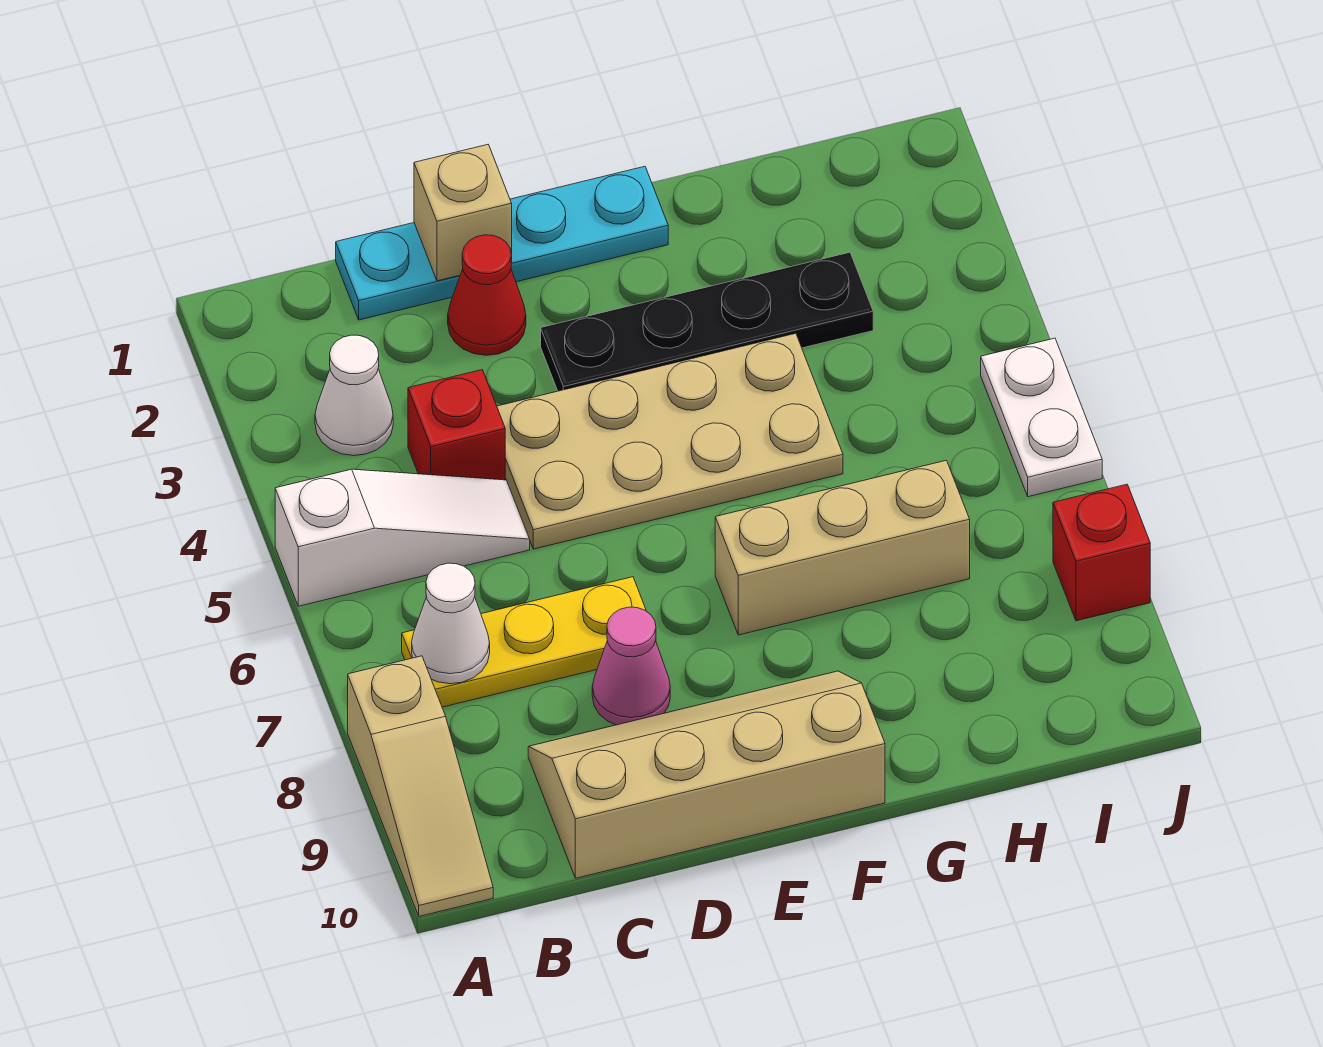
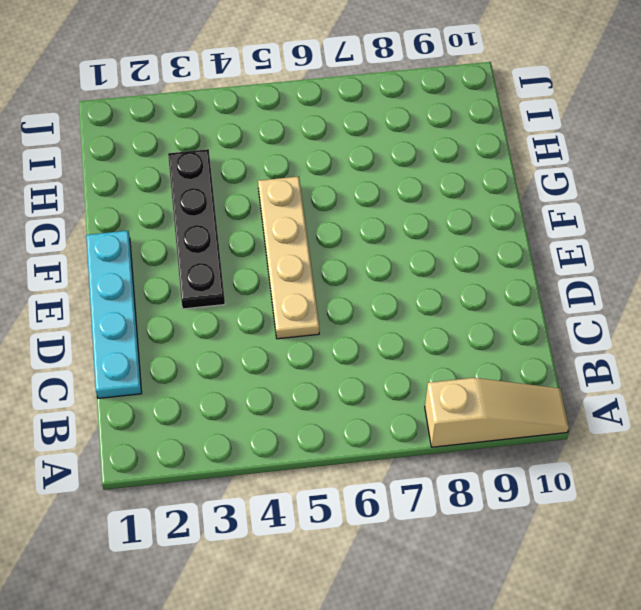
tan 1x4 plate [258,177,319,339] -> tan 2x4 plate [497,333,843,549]
none -> white 1x3 slope [275,469,530,606]
none -> white 1x1 cone [315,335,393,456]
none -> yellow 1x3 plate [402,577,646,707]

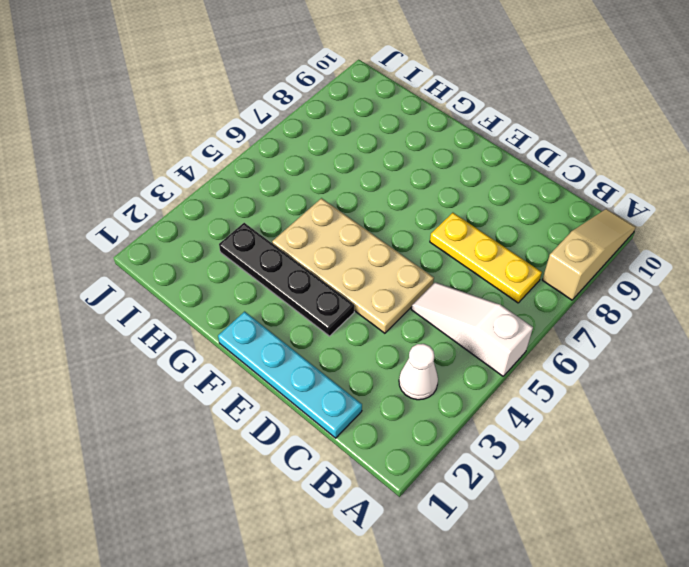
none -> red 1x1 brick [408,370,505,480]
none -> tan 2x4 slope [528,671,885,878]
none -> red 1x1 cone [448,235,526,355]

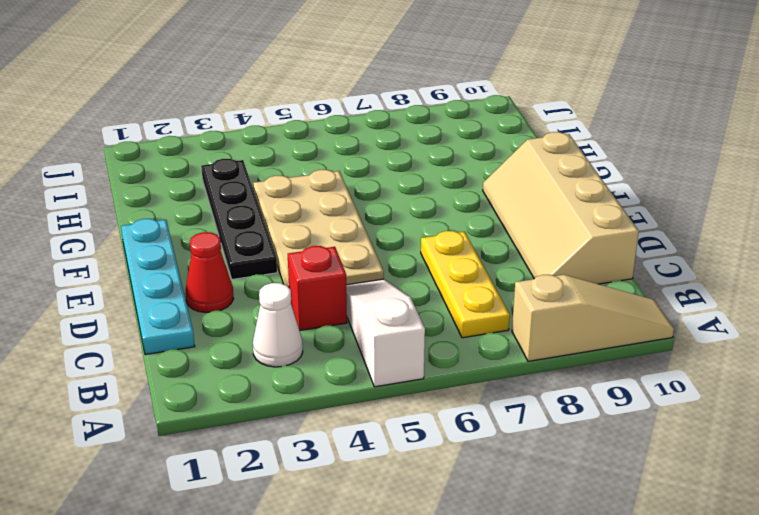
none -> pink 1x1 cone [592,607,670,725]
none -> tan 1x3 brick [715,460,970,635]
none -> white 1x2 plate [981,338,1102,497]

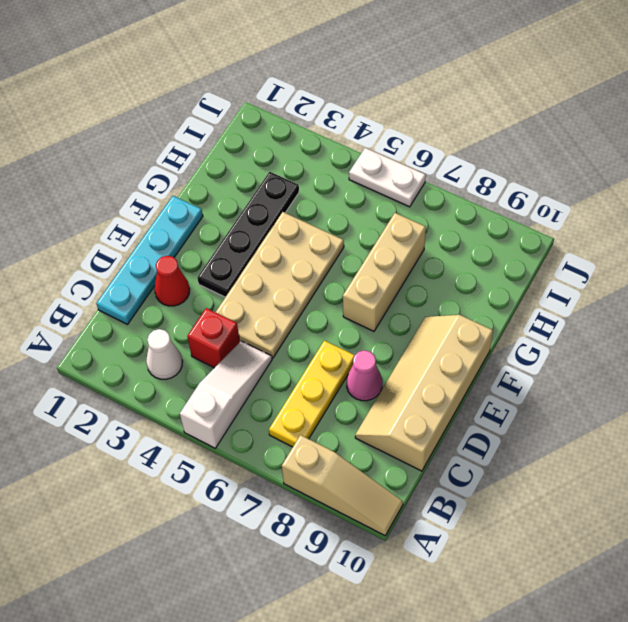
none -> red 1x1 brick [1053,484,1150,621]
none -> white 1x1 cone [412,563,490,684]
none -> tan 1x1 brick [414,145,512,281]

